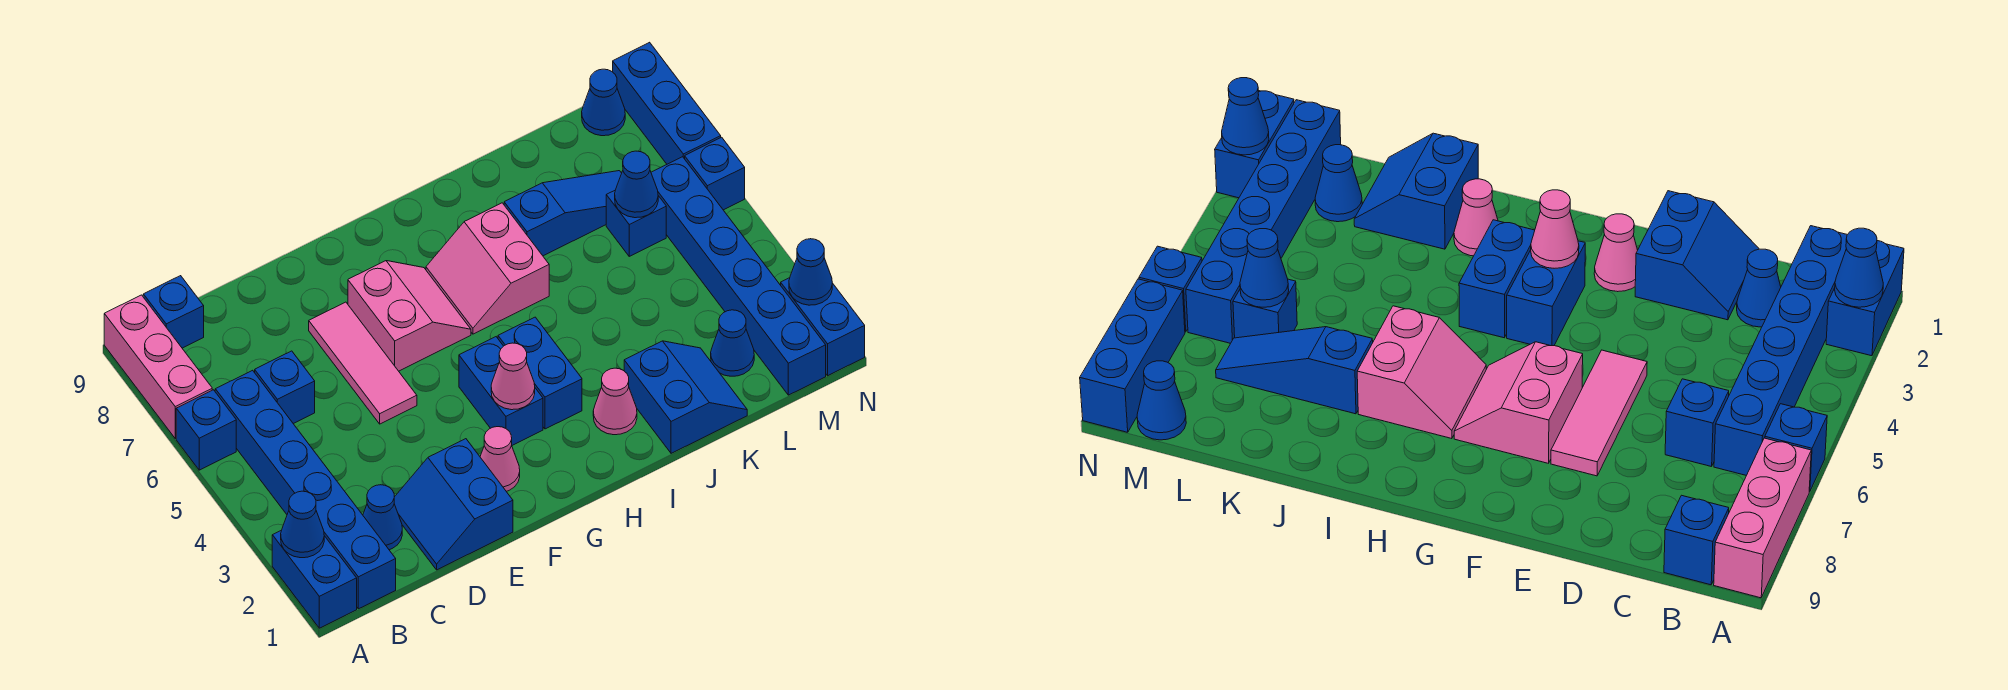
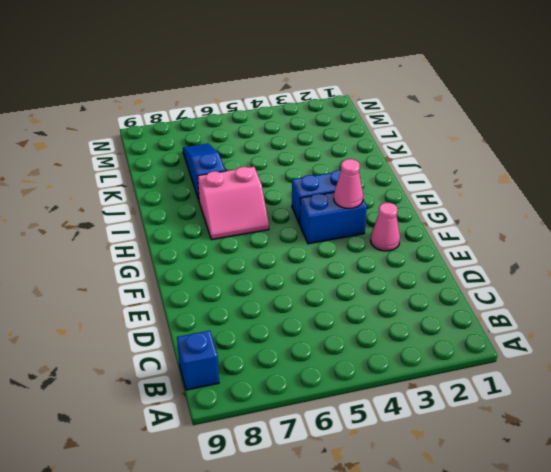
none -> blue 1x2 brick [272,531,357,628]
none -> blue 1x1 brick [176,390,236,470]
none -> pink 1x3 brick [104,295,212,438]

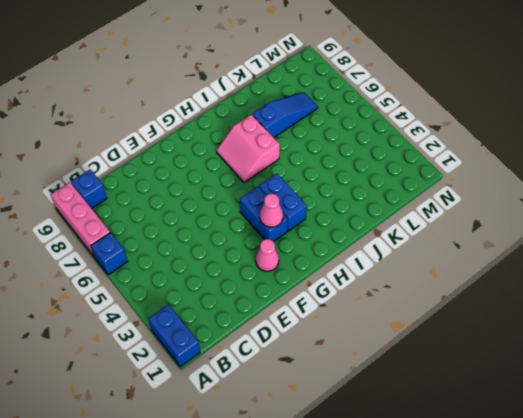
none -> blue 1x6 brick [215,370,396,609]
none -> blue 1x1 cone [363,485,402,550]
none -> blue 1x1 brick [255,351,315,424]

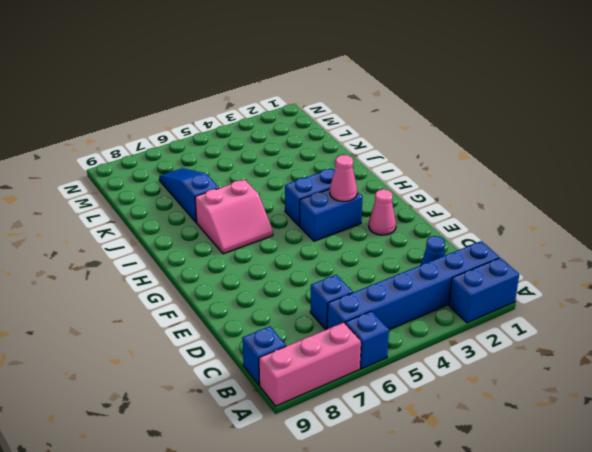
none -> blue 2x2 slope [394,439,513,570]
none -> pink 1x3 tile [309,302,417,424]
none -> pink 2x2 slope [348,261,471,371]

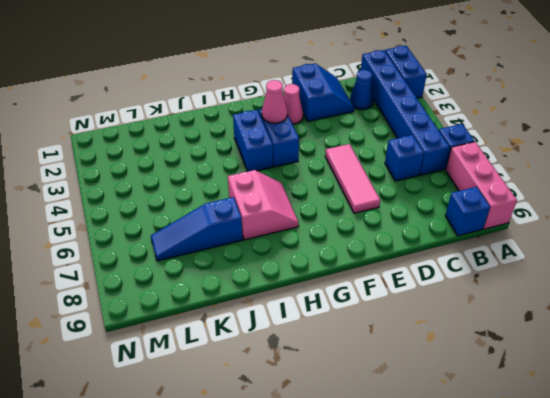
none -> pink 2x2 slope [348,261,471,371]
none -> pink 1x1 cone [593,368,637,435]
none -> blue 2x2 slope [624,341,747,453]

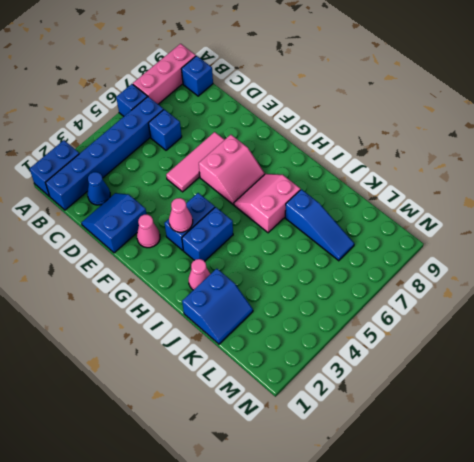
none -> blue 1x1 cone [711,310,754,376]
none -> blue 1x1 brick [606,191,666,256]
none -> blue 1x6 brick [651,157,826,395]

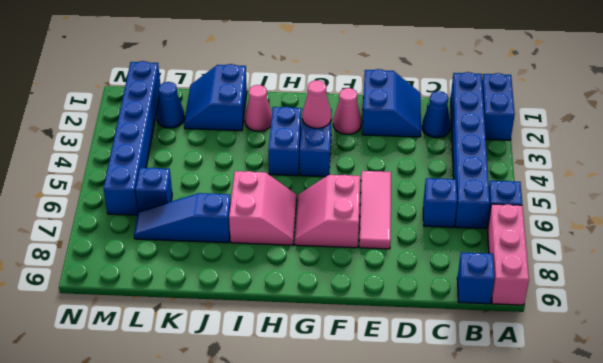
none -> blue 1x1 cone [582,69,625,136]
none -> blue 1x2 brick [781,278,865,376]
none -> blue 1x1 brick [685,137,745,210]

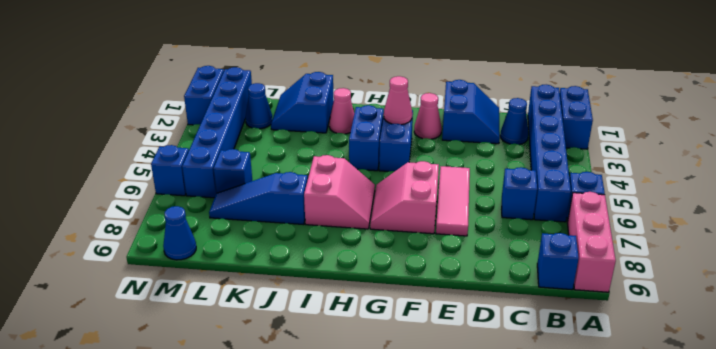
none -> blue 1x3 brick [613,42,721,164]
none -> blue 1x1 cone [281,491,324,558]
none -> blue 1x1 cone [615,151,658,218]

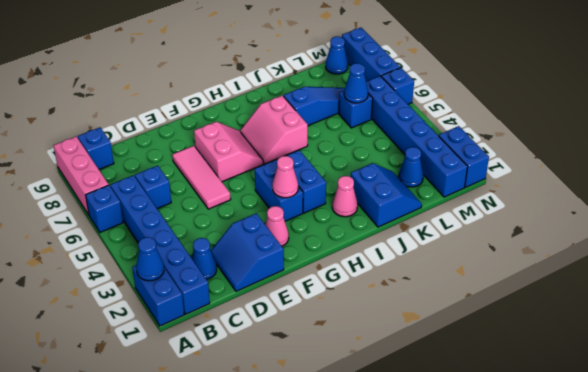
none -> blue 1x1 cone [789,239,832,305]

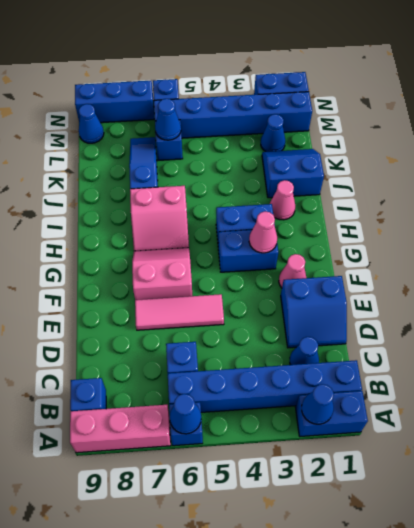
blue 1x1 cone [170,394,201,434] -> blue 1x1 cone moved to [789,239,832,305]

